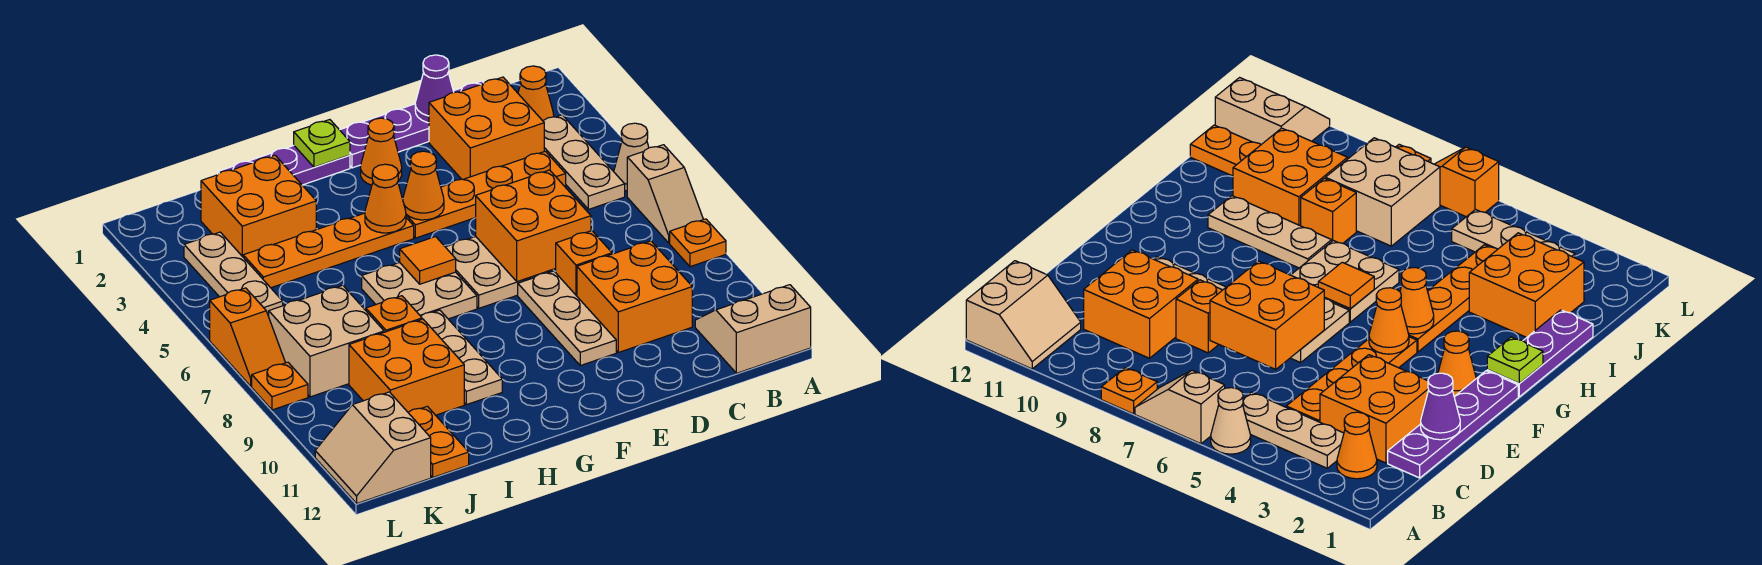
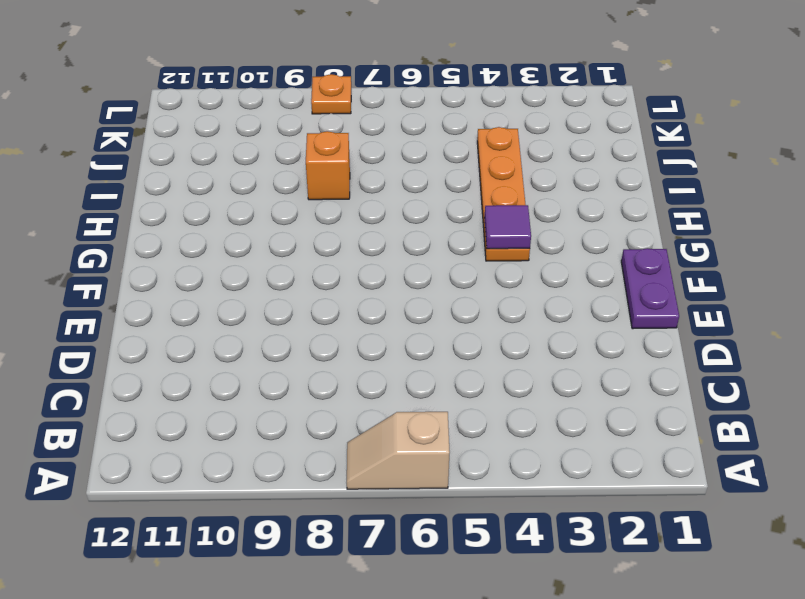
purple 1x2 plate [621,248,679,329] -> purple 1x4 plate [340,81,484,168]
purple 1x1 tile [484,205,531,249] -> orange 1x1 cone [365,164,406,233]
none -> tan 1x1 cone [614,123,649,191]
none -> orange 1x1 plate [670,219,726,267]
none -> tan 2x2 slope [695,285,811,373]
none -> orange 1x1 cone [518,66,554,121]

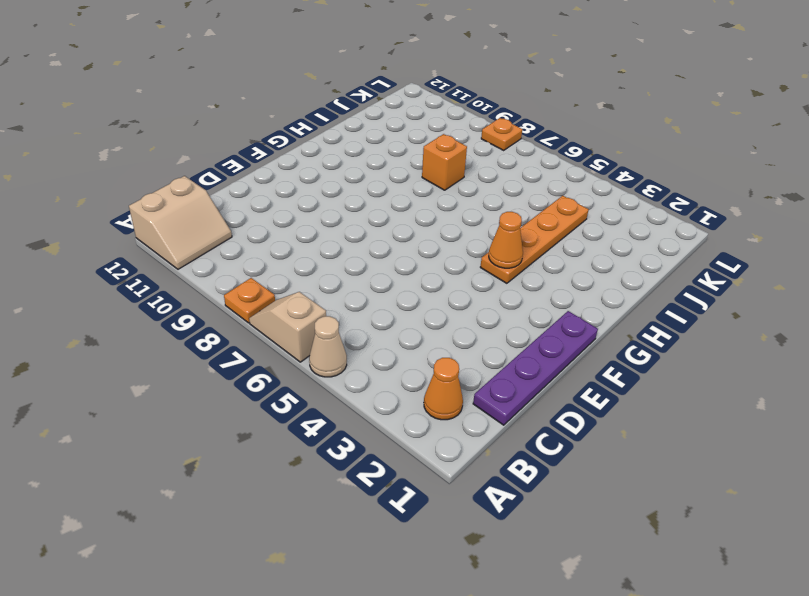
none -> tan 1x3 plate [543,115,625,209]
none -> orange 2x2 brick [429,77,544,179]
none -> orange 1x4 plate [406,151,566,238]
none -> orange 2x2 brick [577,241,692,352]

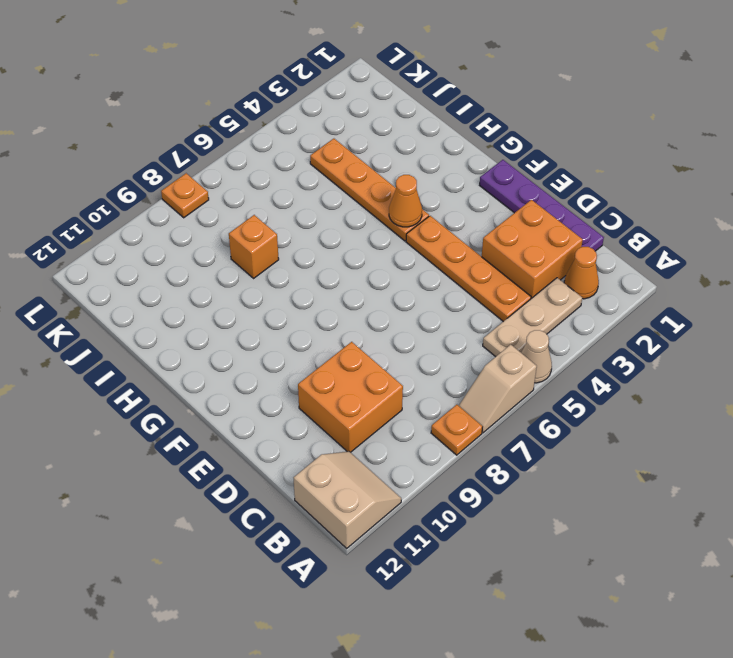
none -> orange 1x1 brick [556,231,612,296]
none -> tan 2x2 plate [446,237,553,308]
none -> tan 1x3 plate [518,271,616,366]
none -> orange 1x1 cone [361,118,402,185]

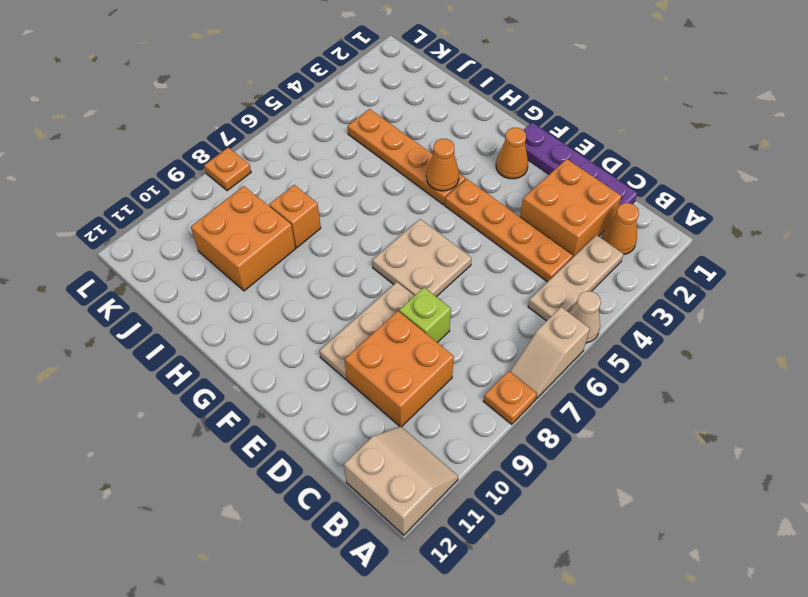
lime 1x1 brick [399,287,451,343] -> orange 1x1 brick [556,231,612,296]
none -> purple 1x3 plate [218,146,350,185]
none -> tan 2x2 plate [362,263,477,319]
none -> tan 1x3 plate [421,310,502,405]
none -> orange 2x2 brick [201,155,316,257]

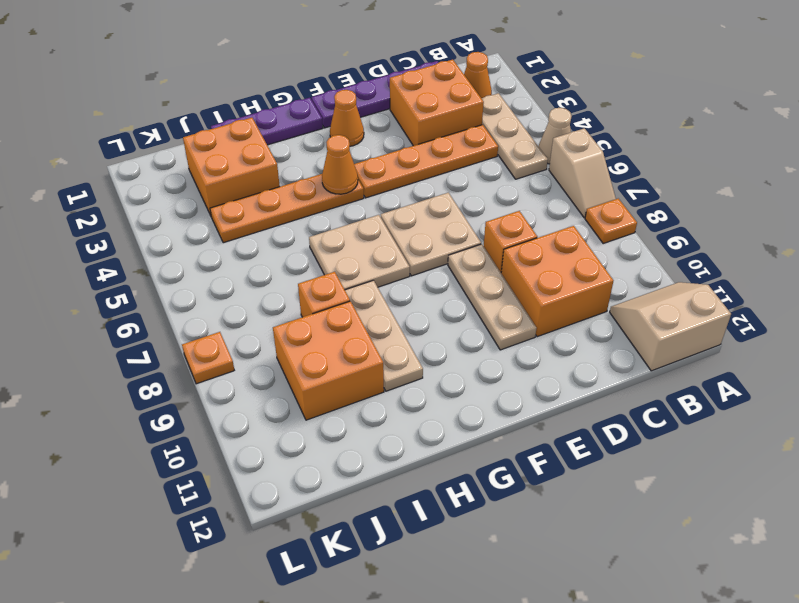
none -> tan 2x2 brick [269,285,384,397]
none -> orange 1x2 plate [408,406,469,477]
none -> tan 1x3 plate [184,232,283,316]
none -> tan 2x2 slope [315,392,431,503]

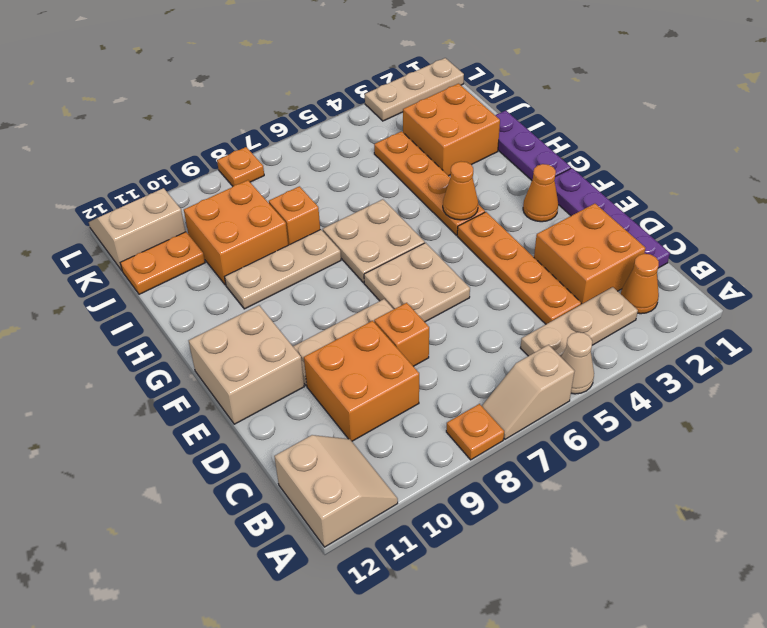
tan 2x2 brick [189,305,304,424] -> tan 2x2 brick moved to [269,285,384,397]
tan 1x3 plate [365,58,464,121] -> tan 1x3 plate moved to [184,232,283,316]
none -> orange 1x2 slope [210,288,285,386]
none -> purple 1x1 cone [415,55,454,123]
none -> orange 2x2 brick [476,170,591,282]
none -> orange 1x1 cone [403,151,444,220]

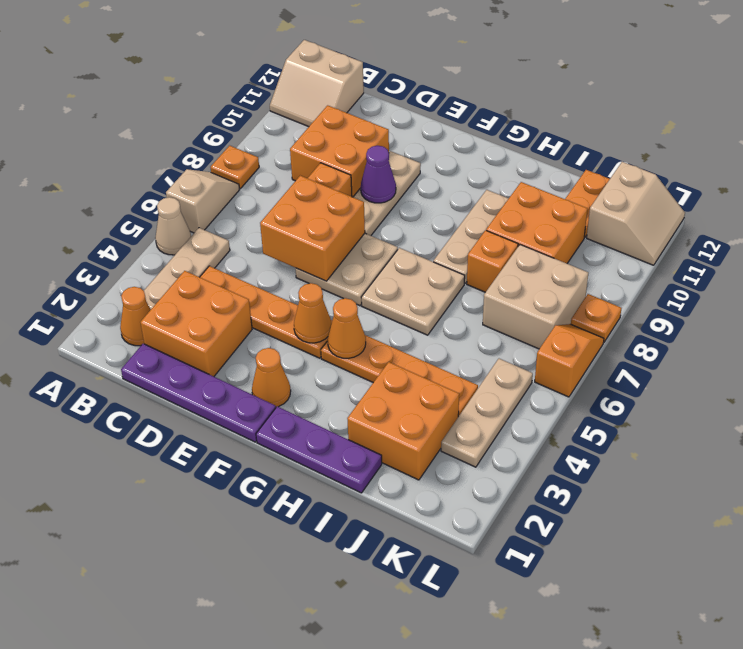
purple 1x1 cone [361,146,396,203] -> purple 1x1 cone moved to [415,55,454,123]
none -> lime 1x1 plate [294,120,350,167]
none -> orange 1x1 tile [400,237,456,284]

